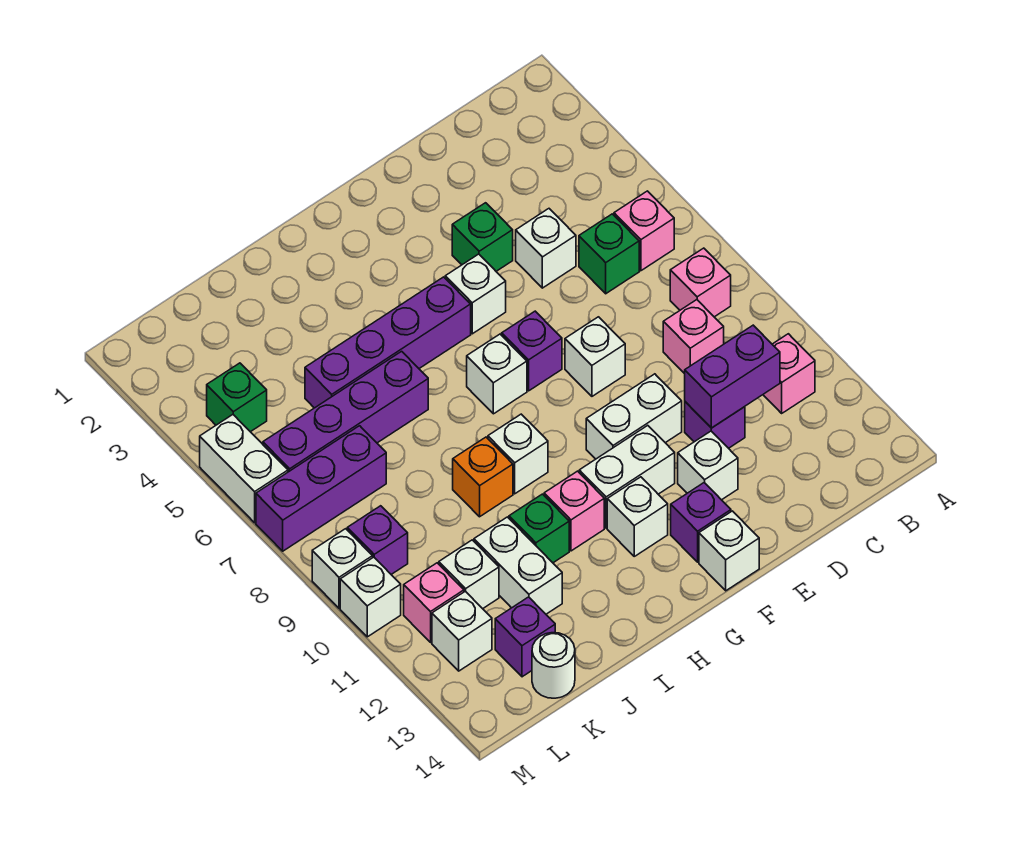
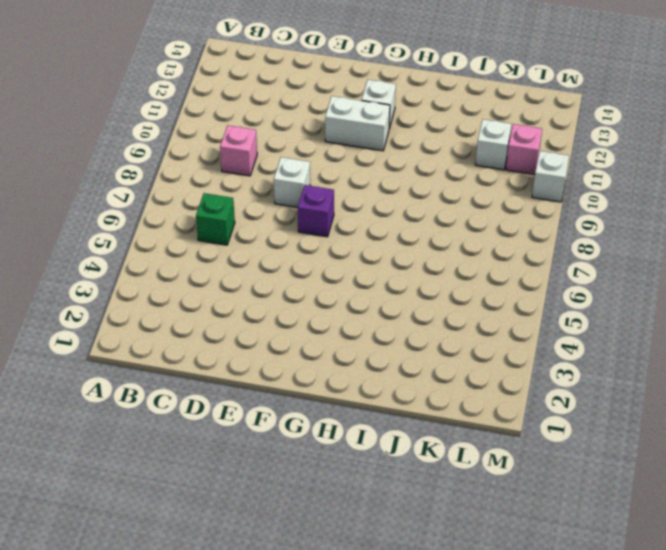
none -> pink 1x1 brick [614,191,674,271]
none -> pink 1x1 brick [670,248,731,317]
none -> pink 1x1 brick [763,334,815,413]
none -> white 1x1 brick [516,209,576,288]

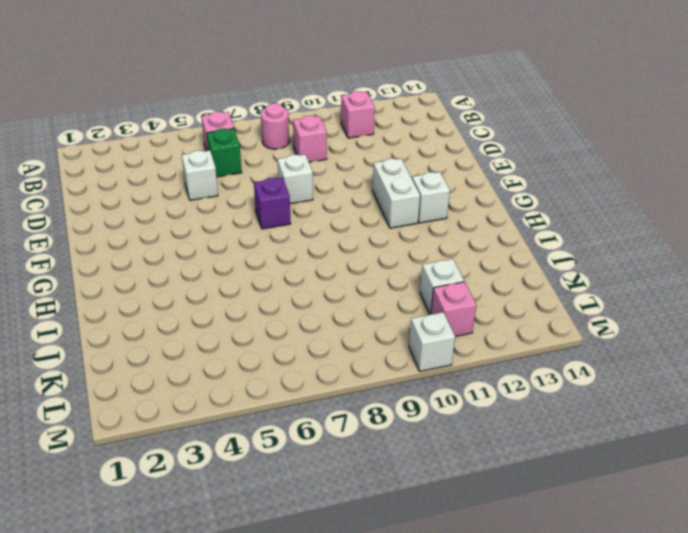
pink 1x1 round brick [261,103,289,149] -> pink 1x1 brick [670,248,731,317]
none -> purple 1x1 brick [685,402,745,448]
none -> green 1x1 brick [452,203,513,271]
none -> white 1x2 brick [586,374,682,459]
none -> white 1x1 brick [678,431,738,500]

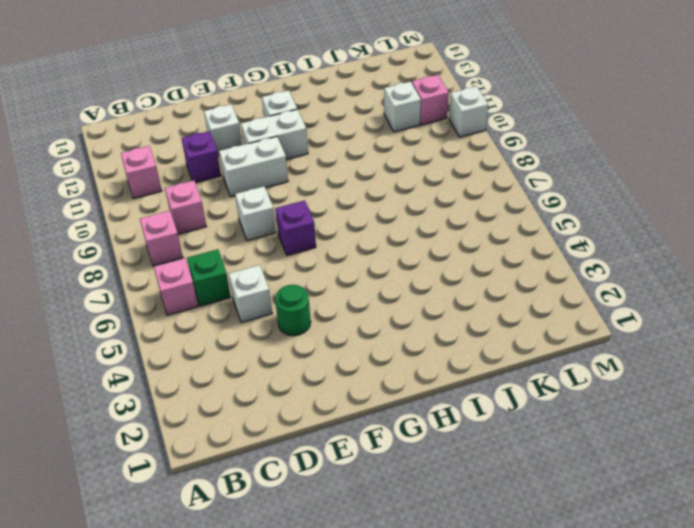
green 1x1 round brick [275,285,311,336] -> green 1x1 brick [452,203,513,271]
none -> white 1x1 brick [445,254,506,334]
none -> purple 1x1 brick [671,483,731,562]
none -> white 1x1 brick [699,511,759,591]
none -> purple 1x4 brick [305,277,471,408]

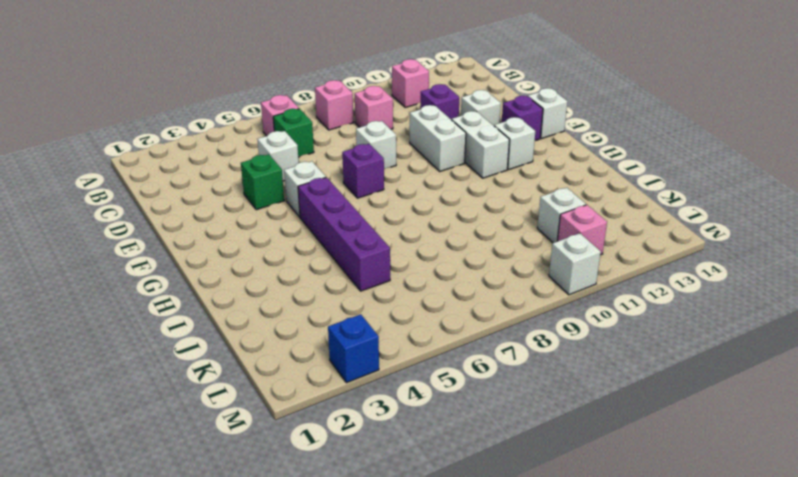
blue 1x1 brick [328,314,379,383] -> none
none -> white 1x1 brick [467,334,527,414]
none -> white 1x1 brick [488,414,548,494]
none -> pink 1x1 brick [544,471,604,551]
none -> purple 1x4 brick [263,351,428,472]

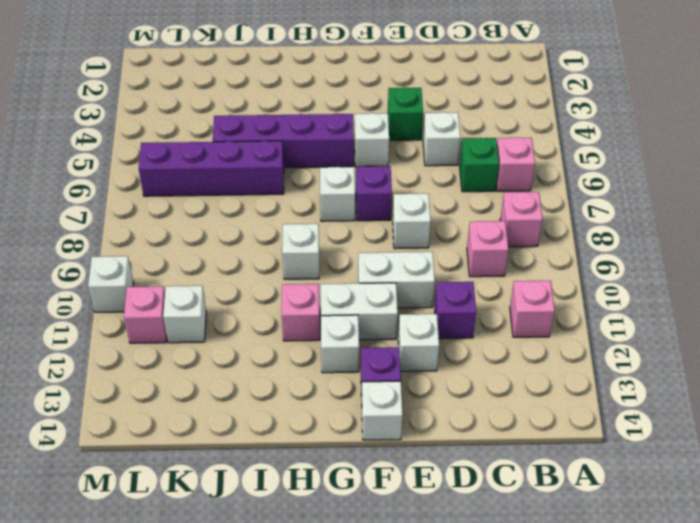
none -> orange 1x1 brick [453,437,513,517]
none -> green 1x1 brick [509,494,569,563]
none -> white 1x2 brick [474,517,562,614]
none -> purple 1x3 brick [256,426,386,551]

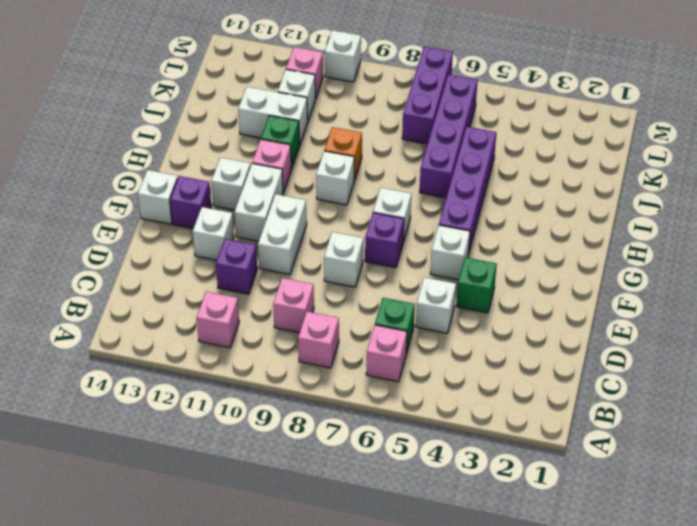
none -> purple 1x1 brick [495,597,555,677]
none -> white 1x1 round brick [532,633,575,698]
none -> green 1x1 brick [207,363,267,432]
none -> purple 1x1 brick [347,506,408,574]

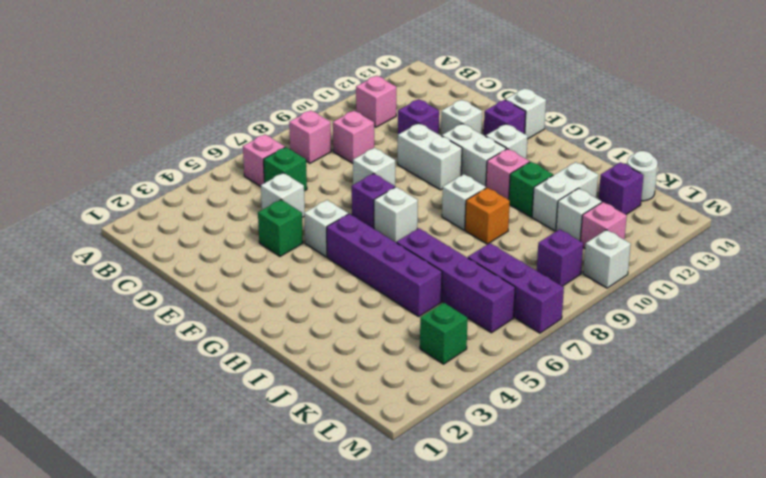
none -> white 1x1 brick [432,591,492,671]
none -> white 1x2 brick [200,415,288,523]
none -> white 1x1 brick [312,529,373,608]
none -> purple 1x2 brick [685,325,780,428]

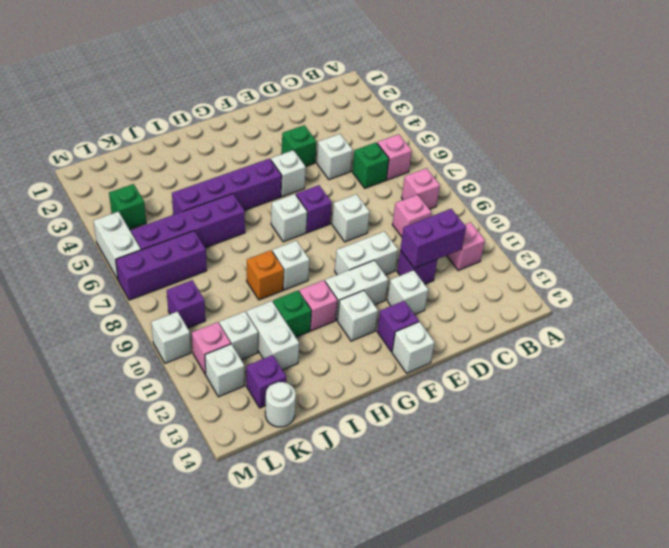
none -> white 1x1 brick [312,529,373,608]

